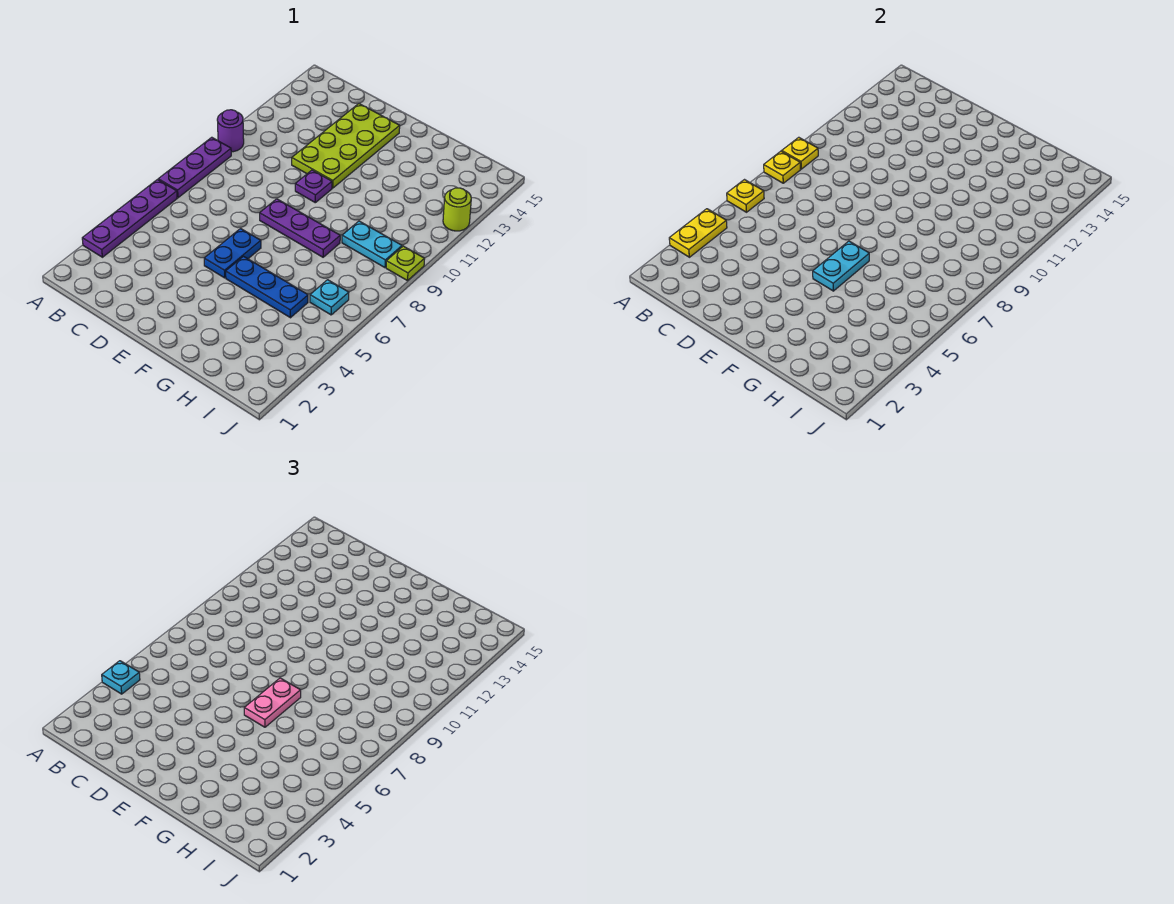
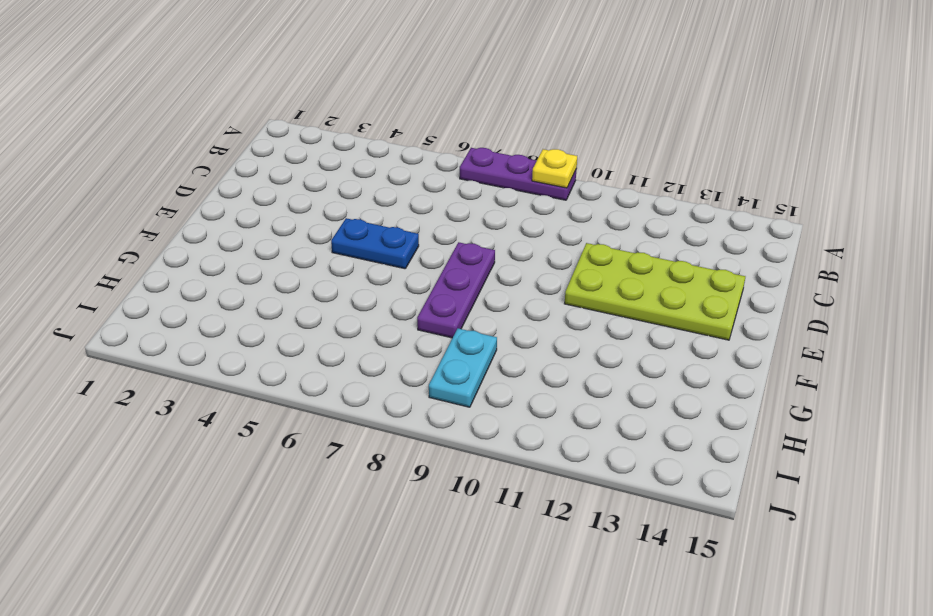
none -> purple 1x4 plate [82,180,177,257]
none -> purple 1x1 round brick [217,110,244,152]
none -> purple 1x1 plate [295,170,332,203]

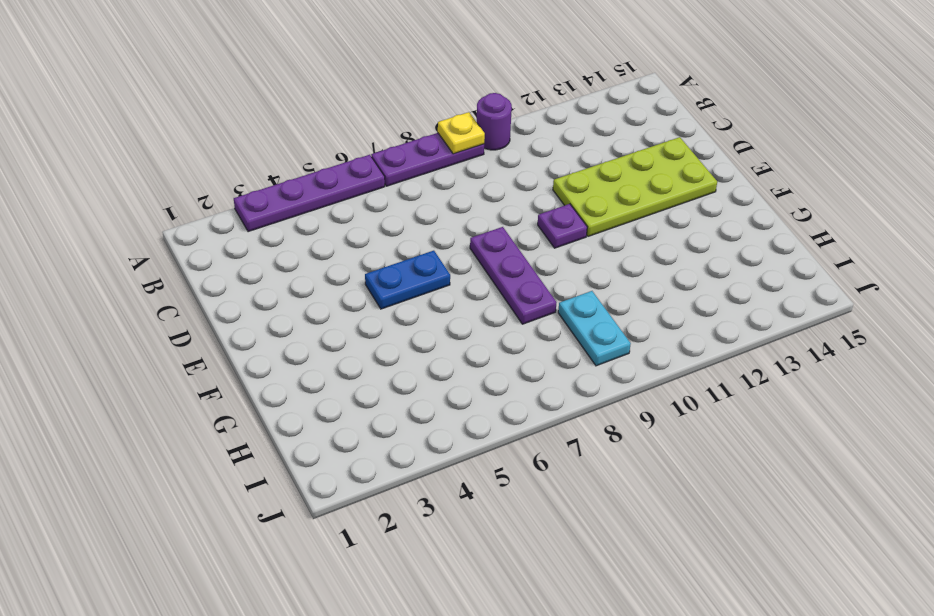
none -> blue 1x3 plate [226,256,308,318]
none -> cyan 1x1 plate [310,280,349,315]
none -> lime 1x1 plate [386,246,424,281]

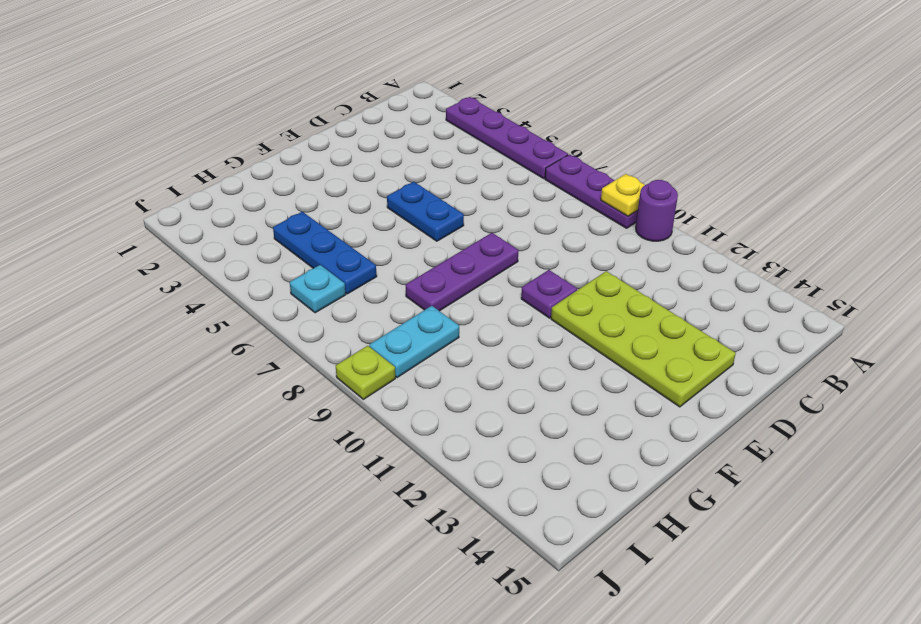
blue 1x3 plate [273,212,377,294] -> blue 1x3 plate turned to [226,256,308,318]
none -> lime 1x1 round brick [443,188,471,231]
none -> yellow 1x2 plate [669,209,727,257]
none -> yellow 1x1 plate [727,180,764,212]

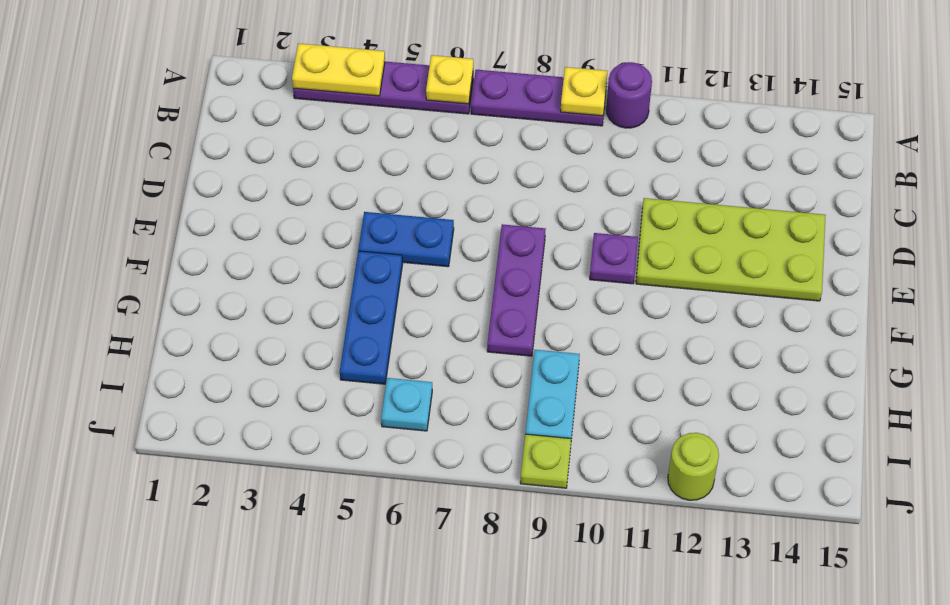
none -> yellow 1x1 plate [764,151,800,183]
none -> cyan 1x2 plate [813,241,869,291]
none -> cyan 1x1 plate [102,661,140,694]

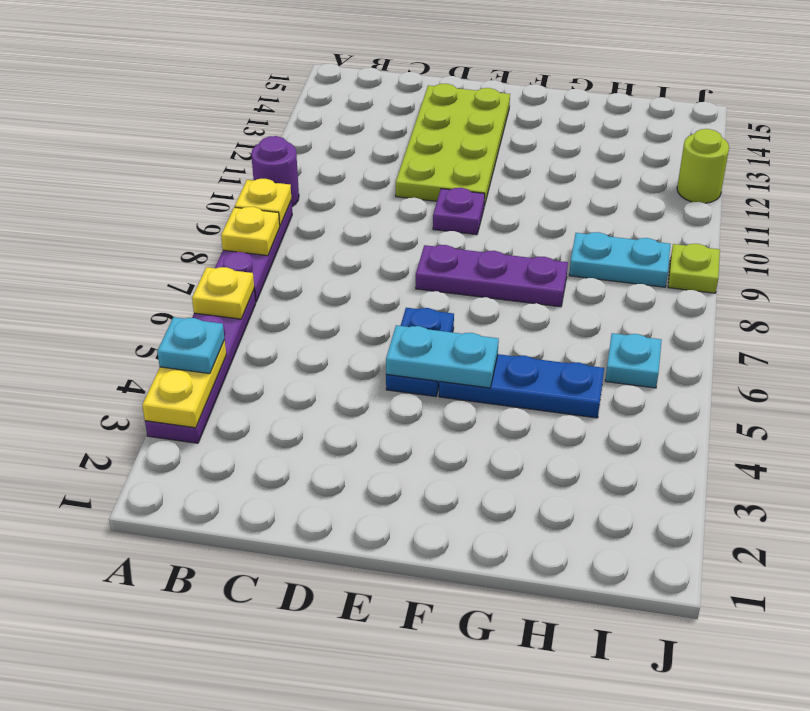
cyan 1x2 plate [386,325,499,388] -> cyan 1x2 plate turned to [813,241,869,291]
none -> pink 1x2 plate [244,678,301,727]

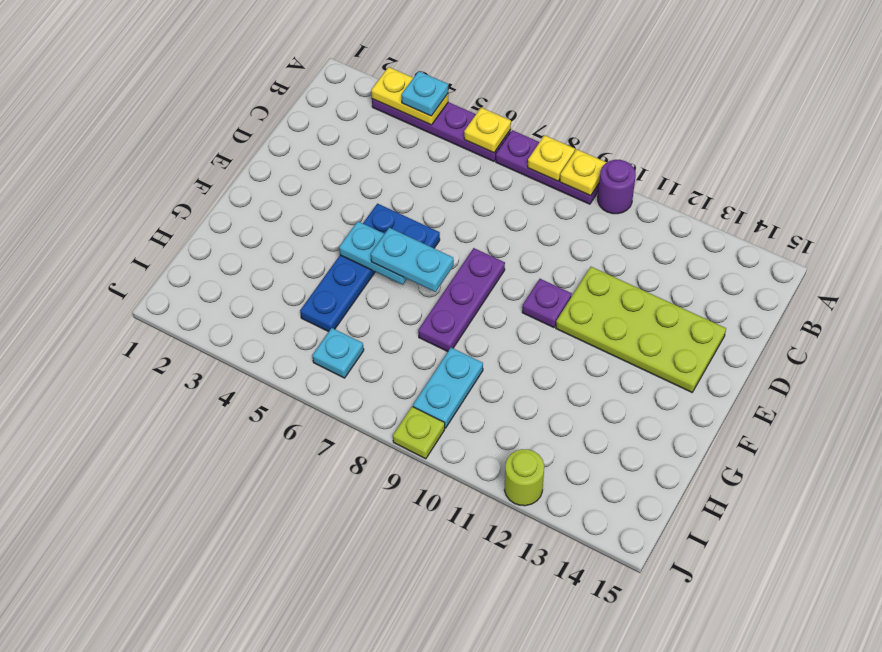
cyan 1x2 plate [371,228,454,292] -> pink 1x2 plate [244,678,301,727]

